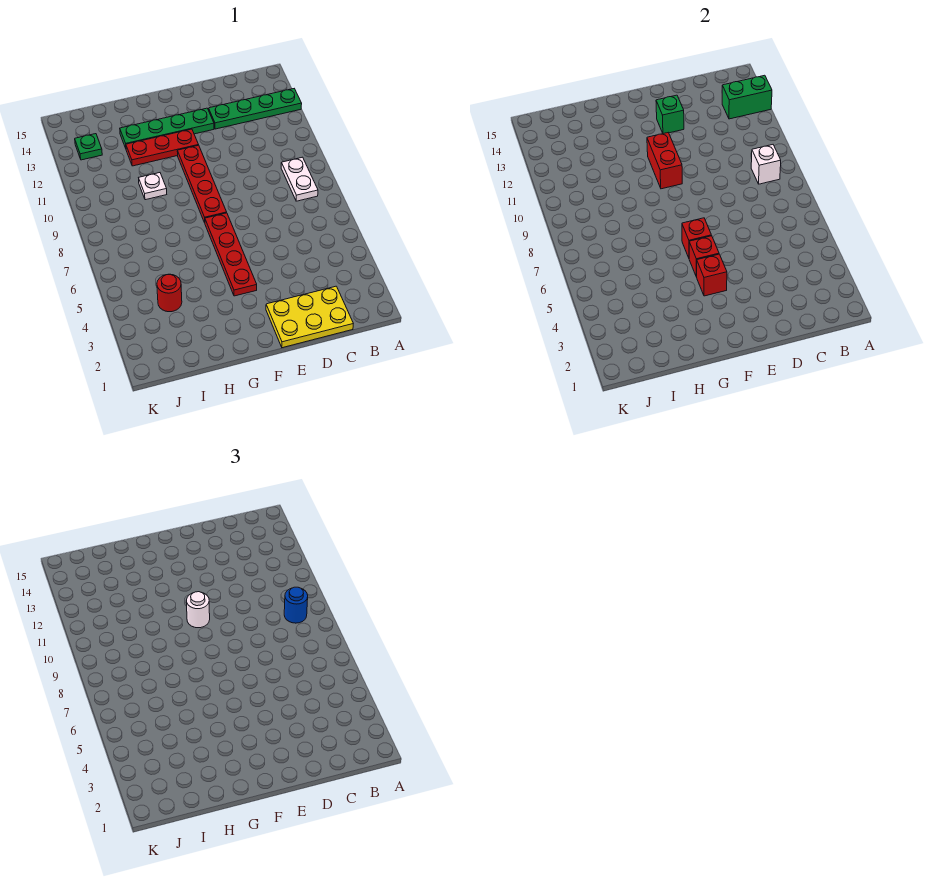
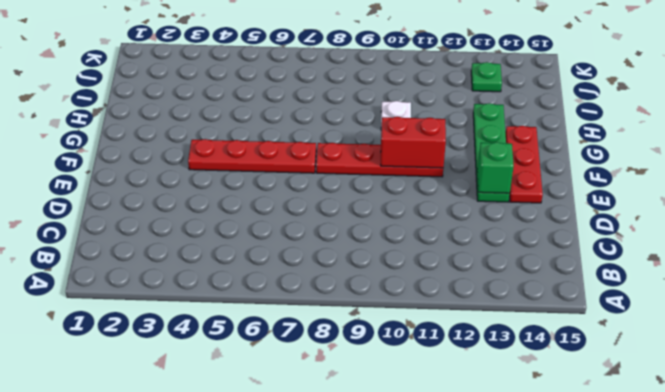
red 1x3 plate [506,126,543,203] -> red 1x3 plate moved to [126,129,198,166]
none -> green 1x4 plate [209,89,302,129]
none -> white 1x2 plate [281,157,318,201]
none -> yellow 2x3 plate [266,286,353,348]

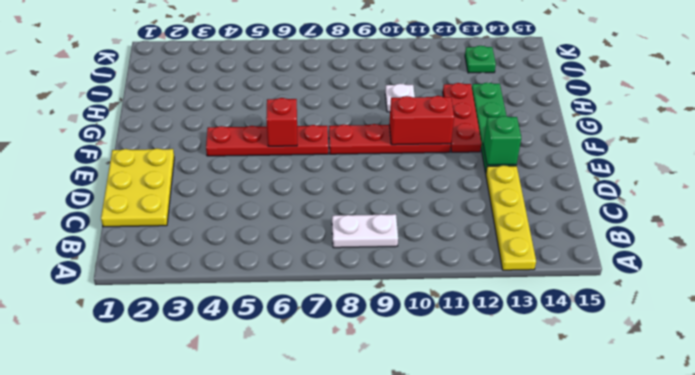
yellow 1x4 plate [486,165,536,270] -> green 1x4 plate [209,89,302,129]
none -> red 1x1 round brick [157,274,182,312]
none -> green 1x2 brick [722,75,772,119]
none -> white 1x1 brick [751,145,781,184]

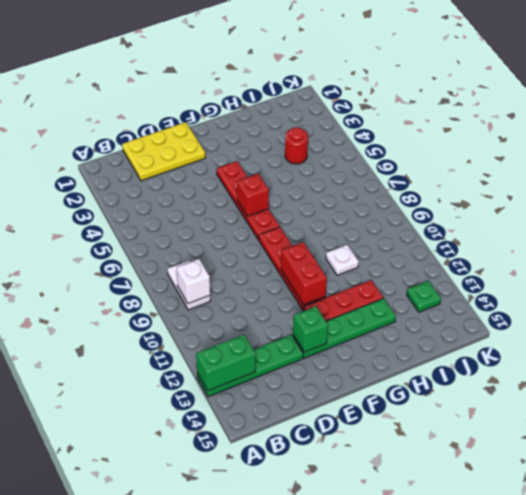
none -> red 1x1 brick [697,254,727,296]
none -> red 1x1 brick [689,236,719,277]
none -> blue 1x1 round brick [284,587,308,623]

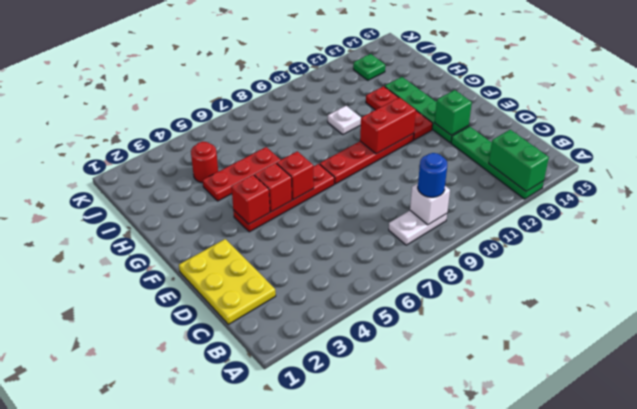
red 1x3 plate [203,147,280,201] -> none
none -> white 1x1 round brick [187,592,210,628]

